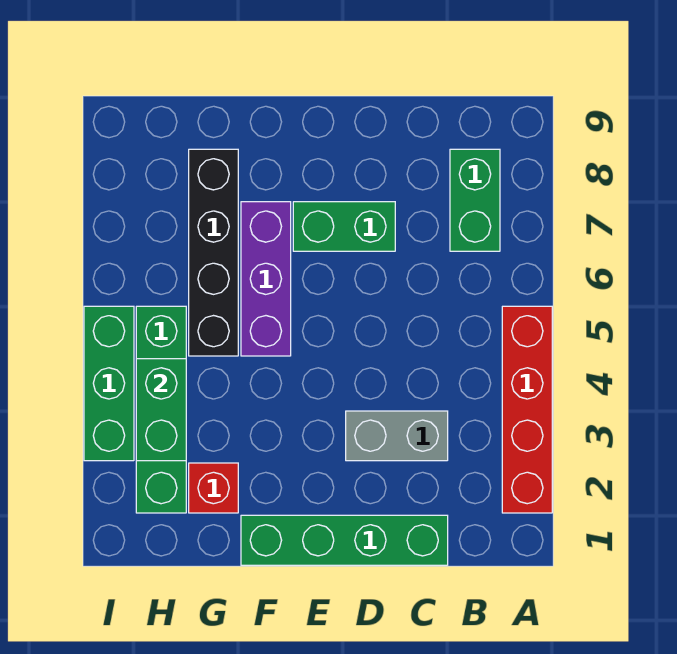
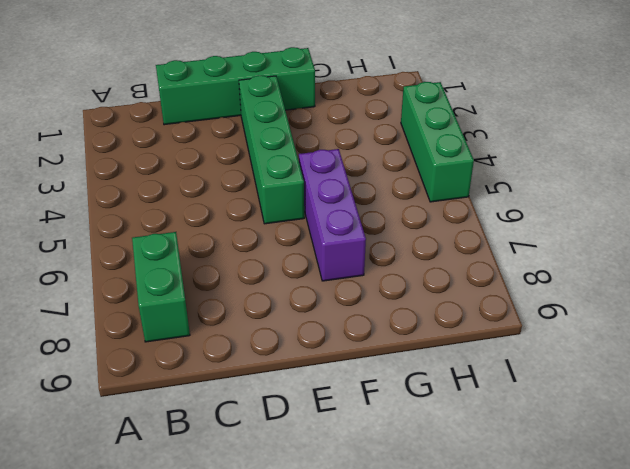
green 1x4 brick [239,76,304,224] -> green 1x4 brick moved to [136,306,186,513]
none -> red 1x4 brick [502,306,552,513]
none -> grey 1x2 brick [346,411,448,461]

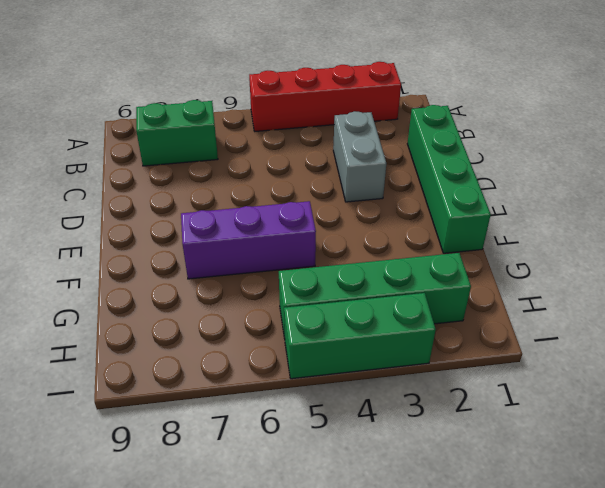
none -> green 1x2 brick [293,202,395,251]
none -> red 1x1 brick [189,463,238,513]

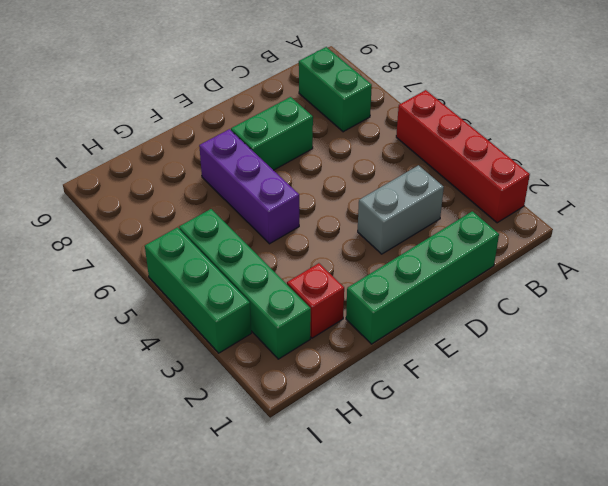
none -> black 1x4 brick [189,149,238,356]
none -> green 1x2 brick [136,359,186,461]

